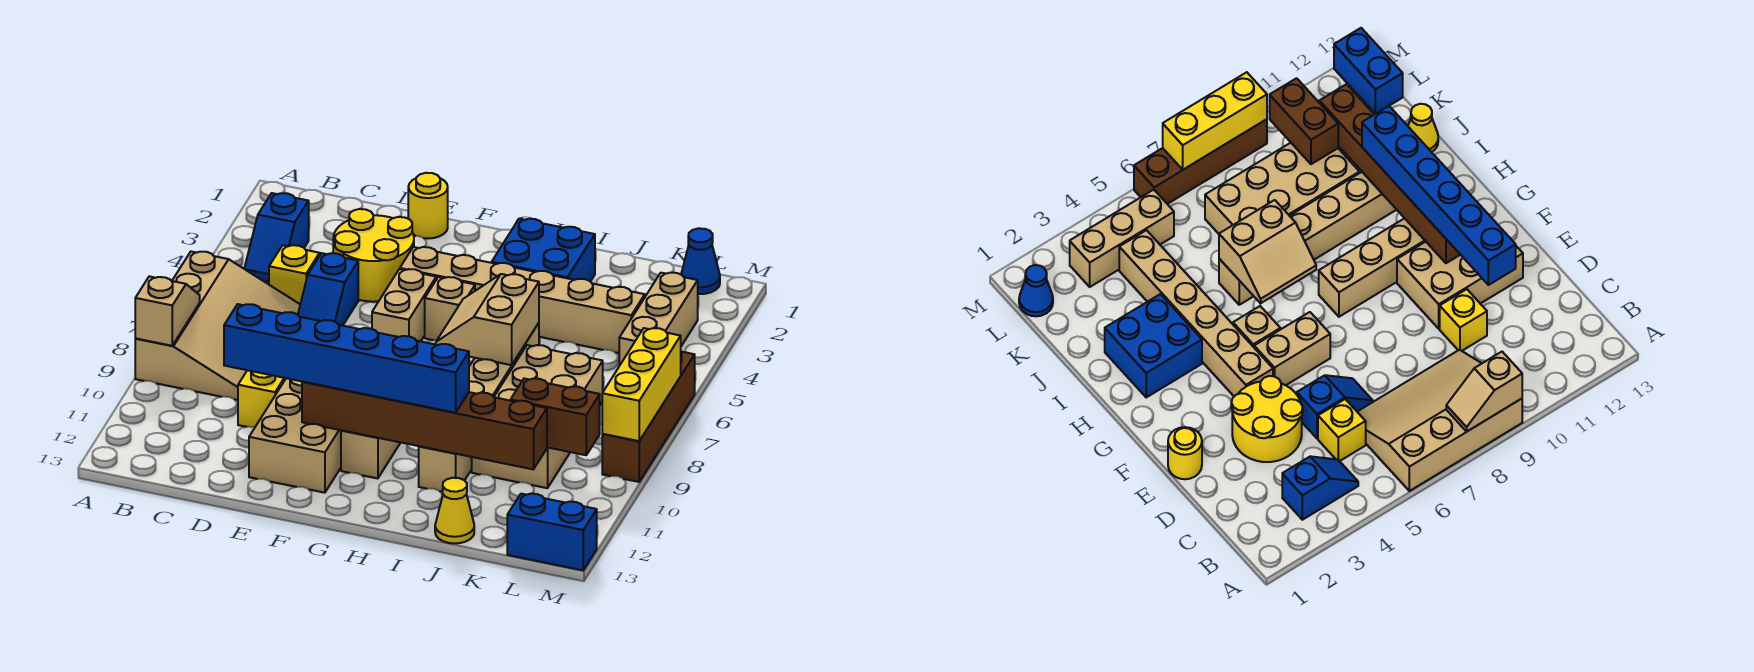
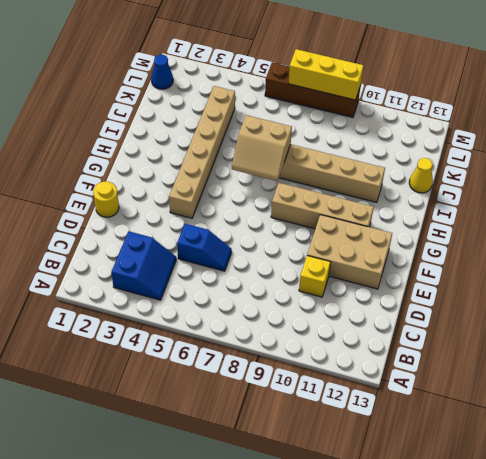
blue 2x2 slope [111,231,176,300] -> blue 1x2 slope [244,193,309,282]
none -> tan 3x4 slope [135,252,300,400]
none -> yellow 1x1 brick [269,245,320,304]
none -> yellow 2x2 round brick [333,209,414,302]

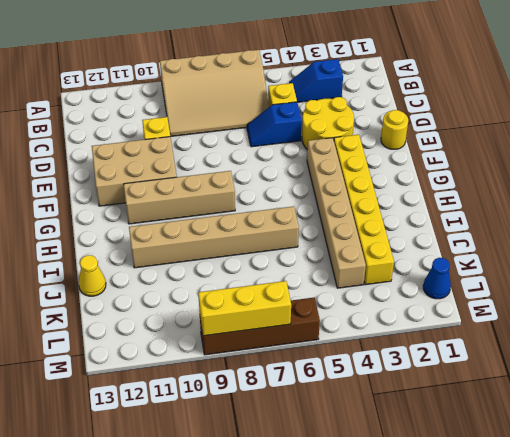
yellow 1x6 brick [334,135,394,285] -> blue 2x2 brick [492,219,595,282]
none -> tan 1x2 brick [372,269,436,341]
none -> tan 1x1 brick [425,277,475,340]
none -> tan 2x4 brick [472,345,603,488]

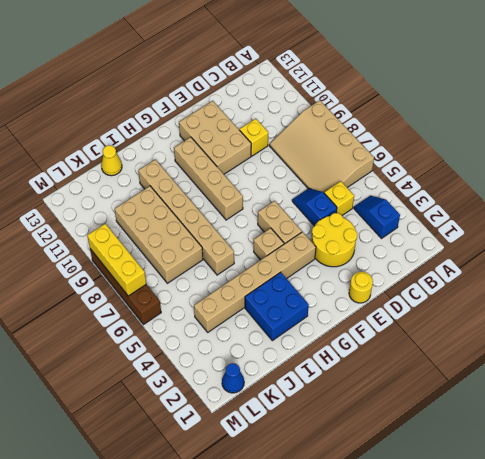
none -> tan 1x3 brick [619,273,698,366]
none -> blue 1x2 brick [507,494,597,570]
none -> tan 1x2 slope [135,276,200,346]

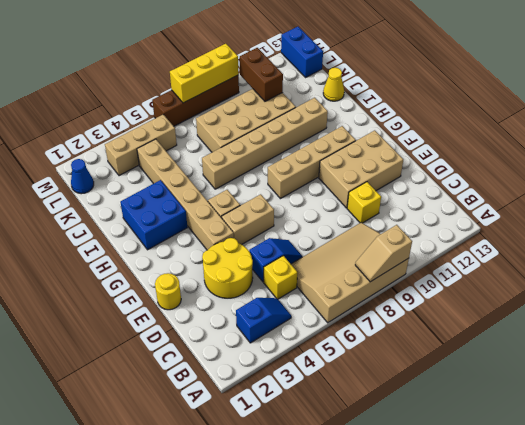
none -> brown 1x6 brick [302,382,547,469]
none -> tan 2x2 slope [436,274,539,365]
none -> blue 1x6 brick [224,304,469,413]

